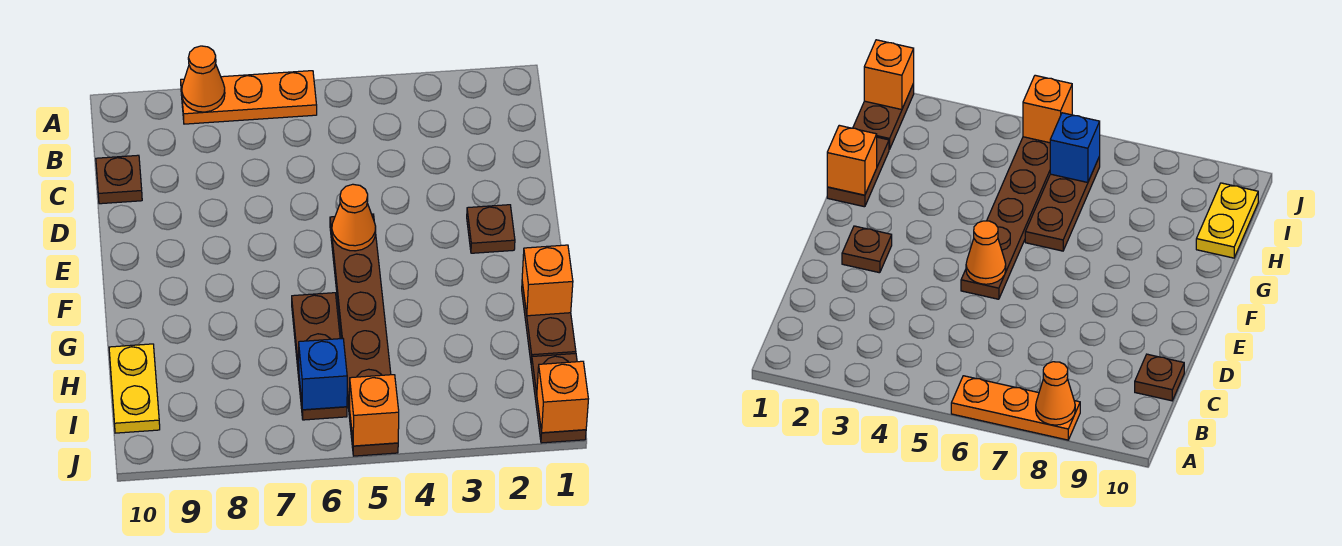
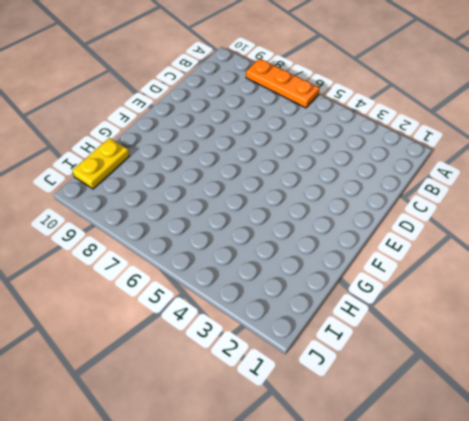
none -> brown 1x1 plate [96,155,142,204]
none -> brown 1x1 plate [467,205,515,253]
none -> brown 1x6 plate [330,214,398,456]

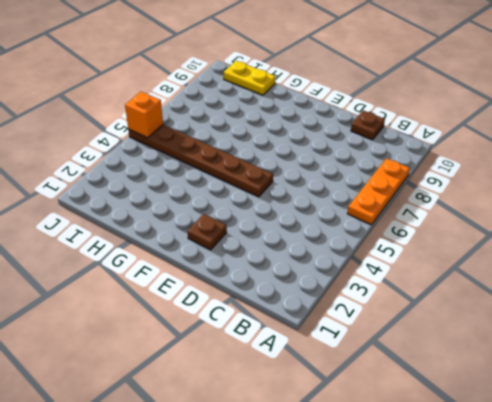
none -> brown 1x2 plate [522,282,576,363]
none -> brown 1x3 plate [292,293,347,420]
none -> brown 1x2 plate [531,353,586,443]

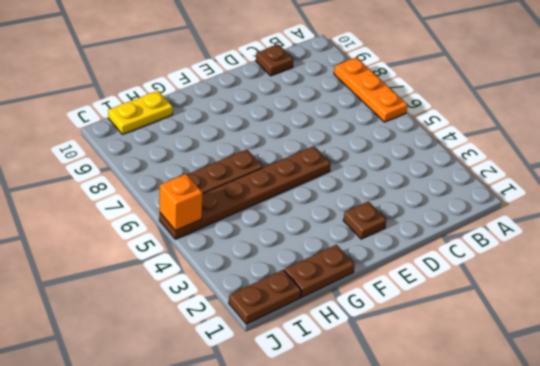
none -> orange 1x1 cone [182,46,225,112]
none -> orange 1x1 cone [332,184,376,251]
none -> orange 1x1 brick [522,245,573,316]

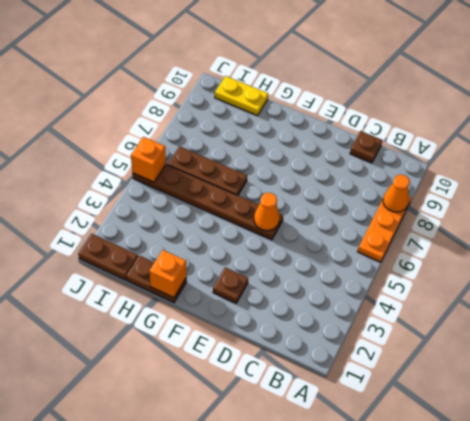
none -> blue 1x1 brick [299,338,347,410]
none -> orange 1x1 brick [537,361,588,433]

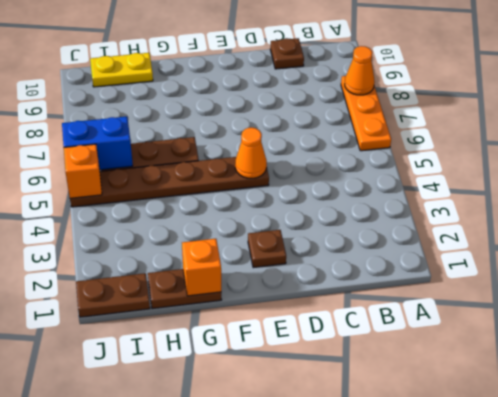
blue 1x2 brick [62,116,133,170] -> blue 1x1 brick [299,338,347,410]
none -> orange 1x1 brick [537,361,588,433]

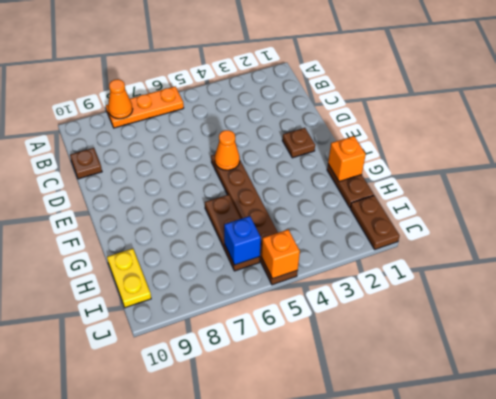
none -> orange 1x1 brick [537,361,588,433]

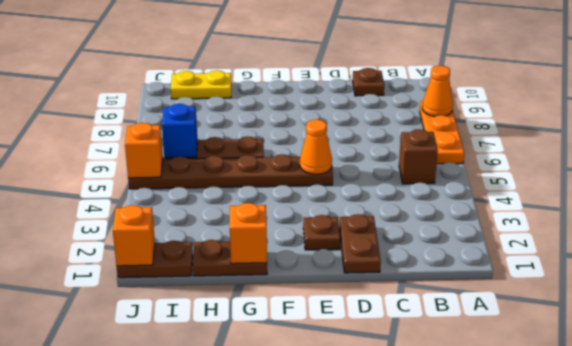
brown 1x1 brick [399,129,438,184] -> none
brown 1x2 plate [339,214,381,273] -> none

